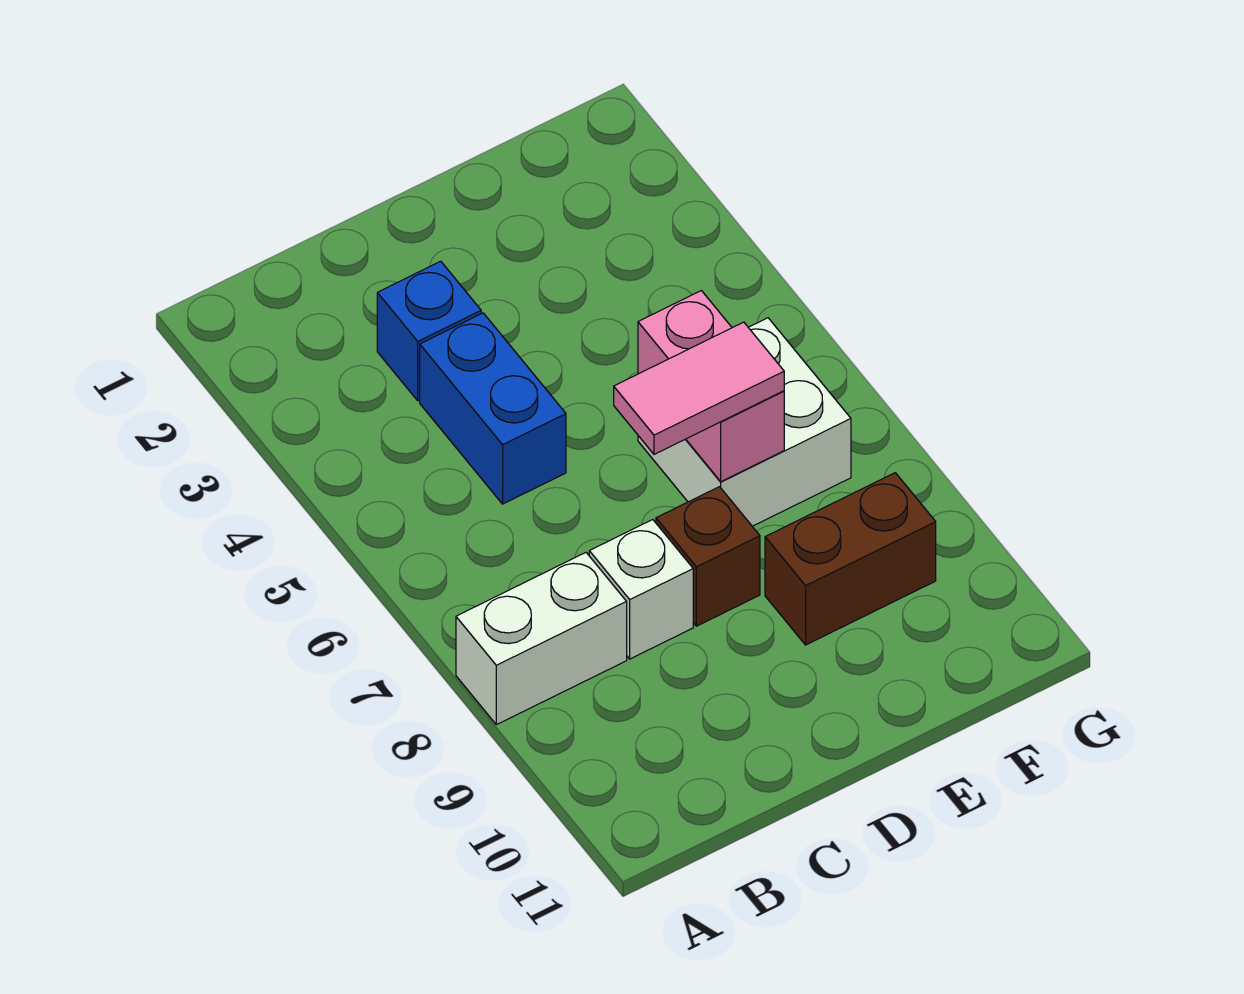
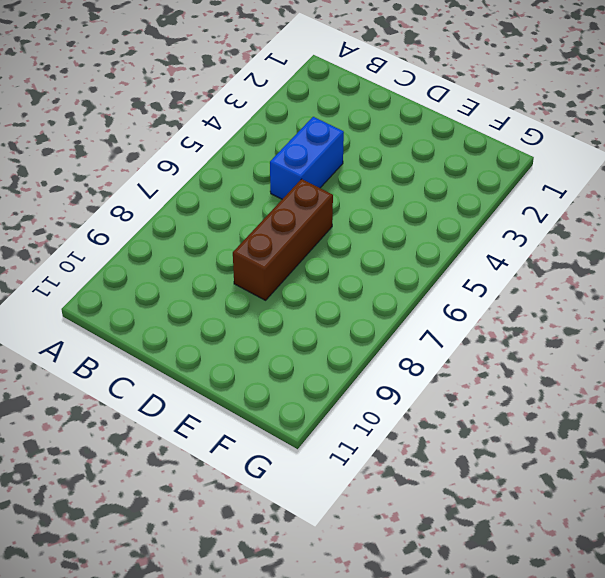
brown 1x3 brick [233,179,333,300] -> brown 1x1 brick [656,487,760,626]
none -> white 1x2 brick [456,553,627,725]
none -> blue 1x1 brick [377,261,481,401]

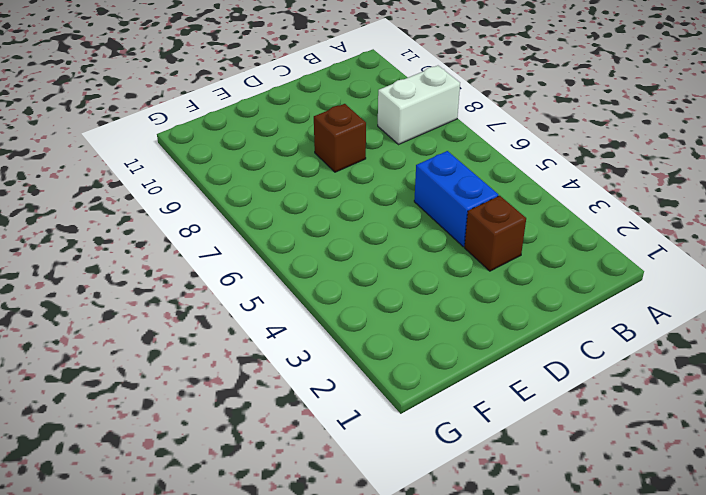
brown 1x1 brick [464,196,526,271] -> blue 1x1 brick [377,261,481,401]
none -> white 1x1 brick [589,520,693,659]
none -> white 2x2 brick [638,318,851,526]

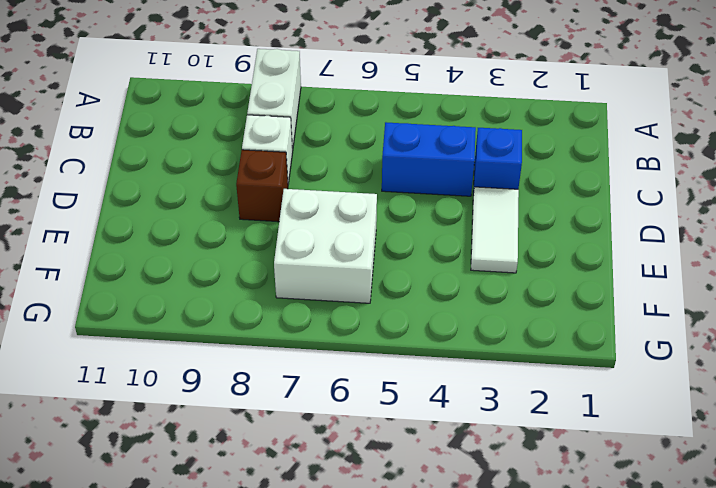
white 1x2 tile [471,187,519,273] -> none
none -> brown 1x2 brick [765,473,936,645]
none -> pink 1x2 brick [638,291,784,482]

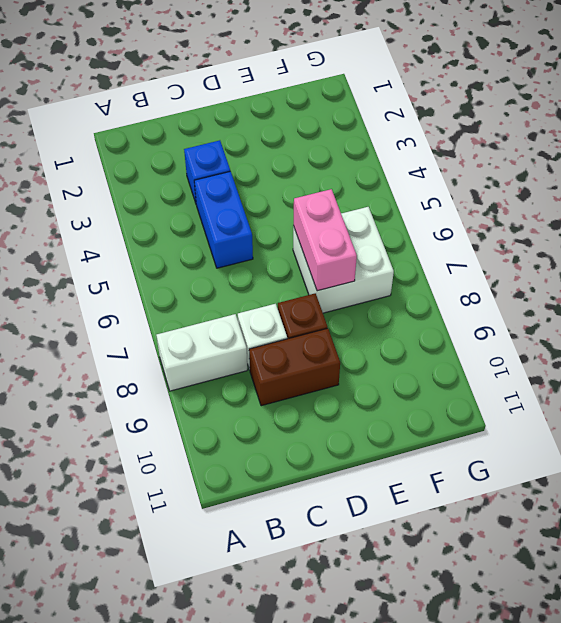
brown 1x2 brick [249,328,340,406] -> brown 1x2 brick moved to [765,473,936,645]
none -> pink 1x2 tile [614,322,784,454]

